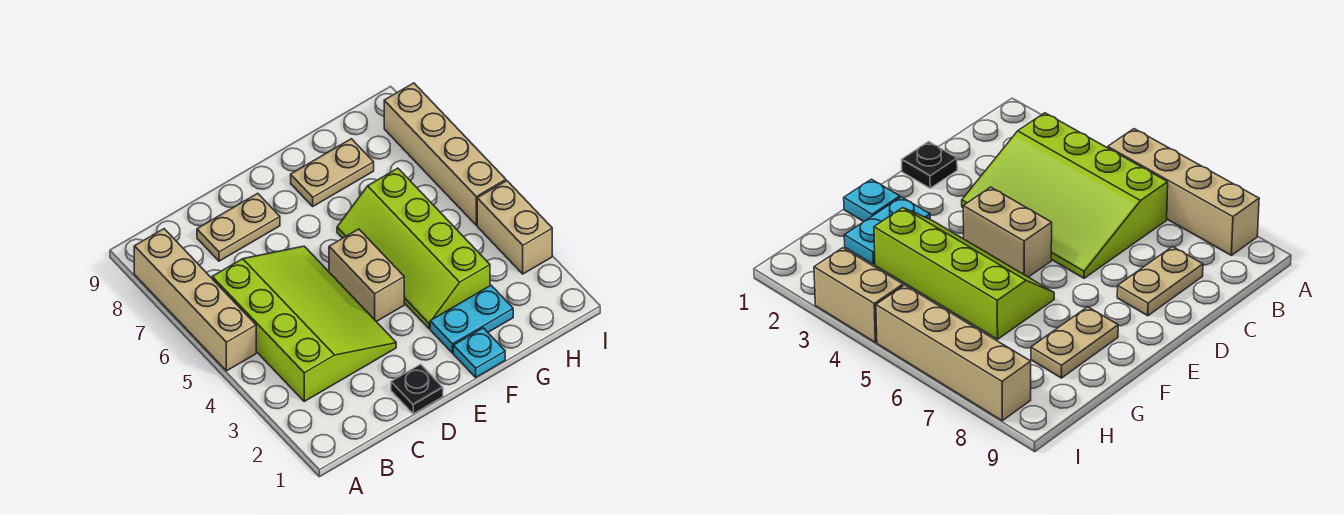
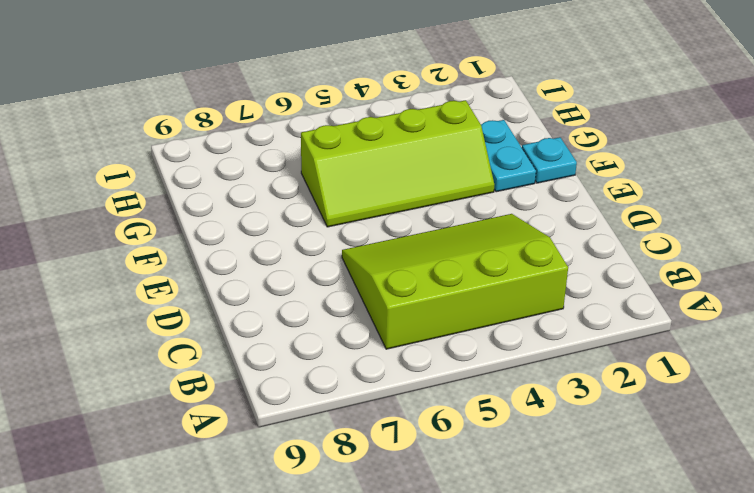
none -> tan 1x4 brick [134,229,256,371]
none -> tan 1x2 plate [197,193,280,261]

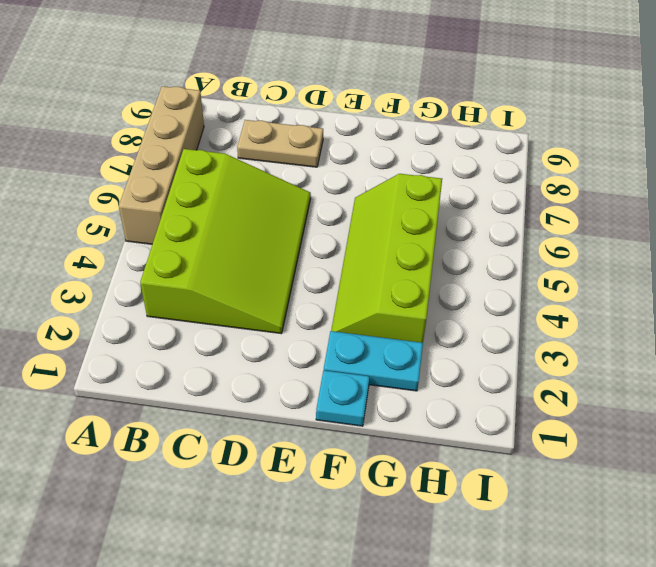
none -> black 1x1 plate [391,364,443,414]
none -> tan 1x2 brick [329,229,404,322]

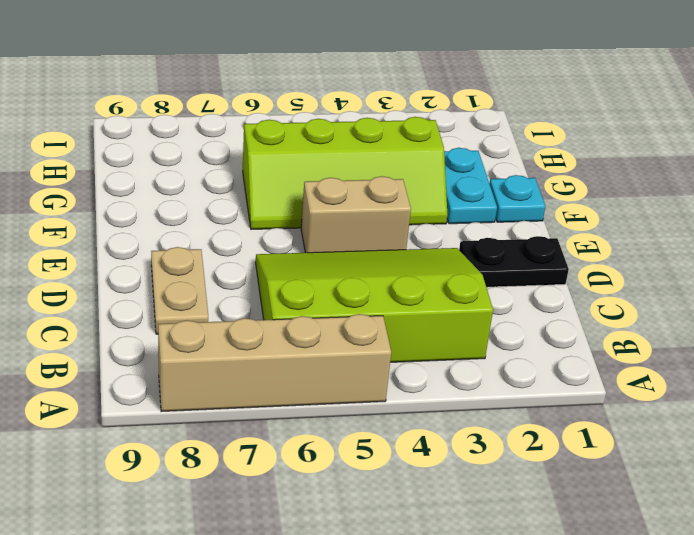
black 1x2 plate [459,236,569,287] -> black 1x1 plate [391,364,443,414]
none -> tan 1x2 plate [291,139,374,206]
none -> tan 1x2 brick [477,181,552,274]

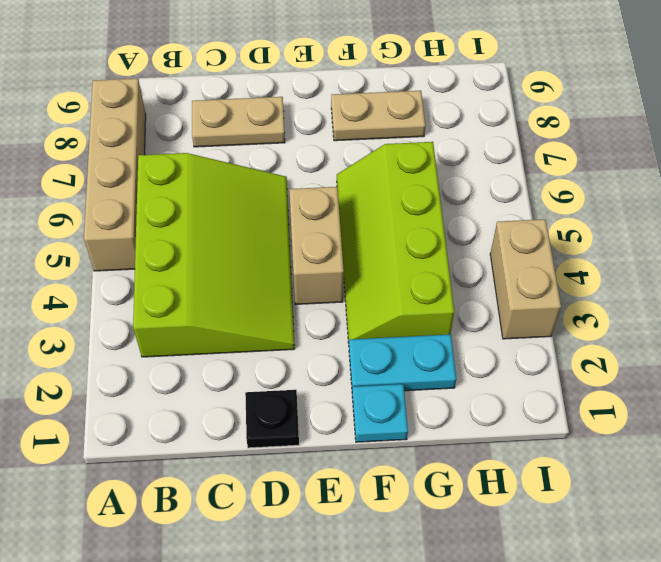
none -> tan 1x4 brick [384,83,506,225]

